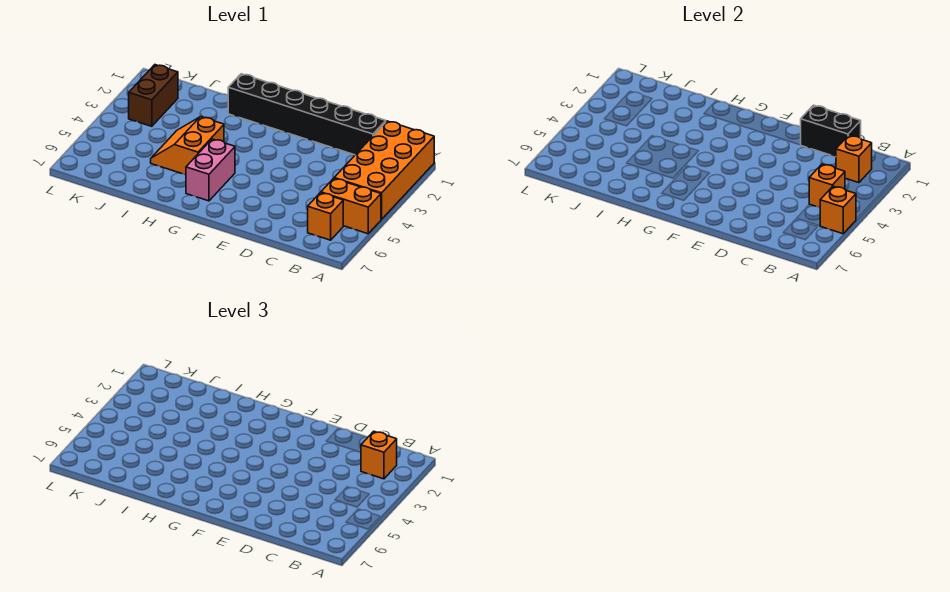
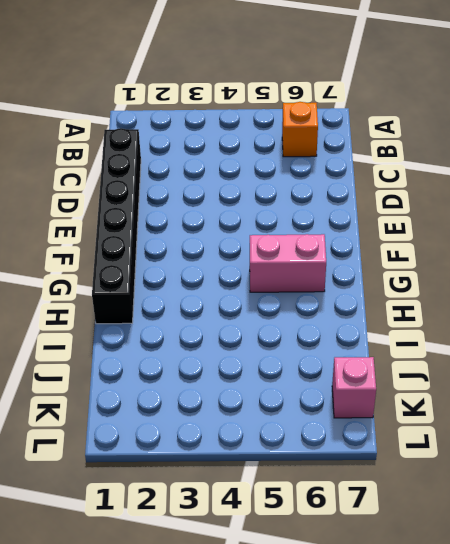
pink 1x1 brick [332,357,376,418] -> none
none -> orange 2x4 brick [334,121,434,219]
none -> orange 1x2 brick [321,178,381,234]
none -> orange 2x2 slope [151,117,224,175]

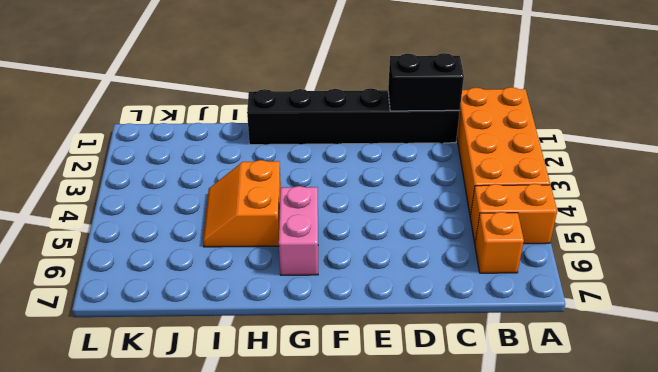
none -> brown 1x2 brick [129,65,178,126]
none -> orange 1x1 brick [820,186,856,234]
none -> orange 1x1 brick [836,135,872,183]

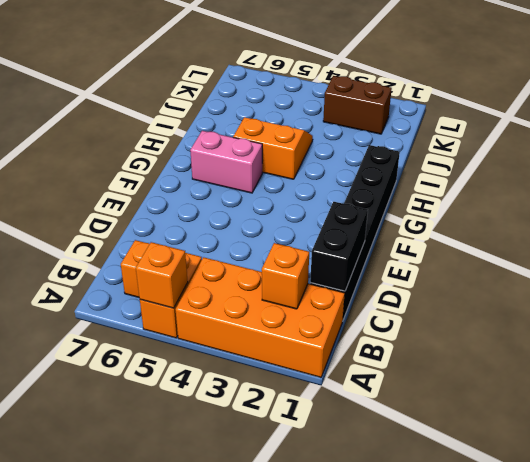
none -> orange 1x1 brick [809,164,845,208]
none -> orange 1x1 brick [361,431,397,479]

